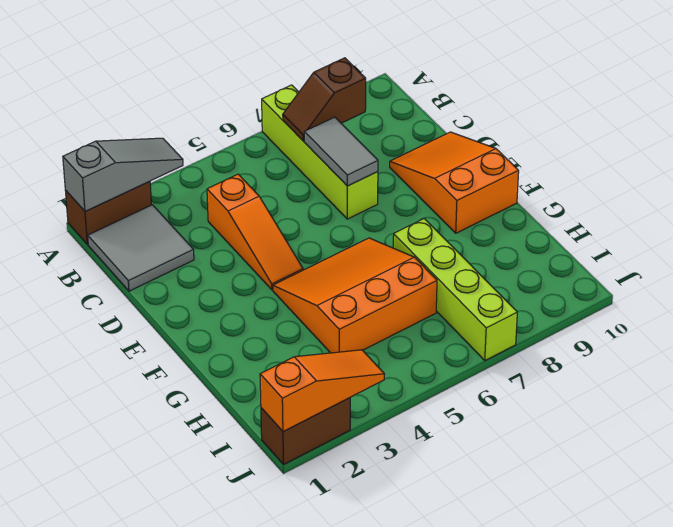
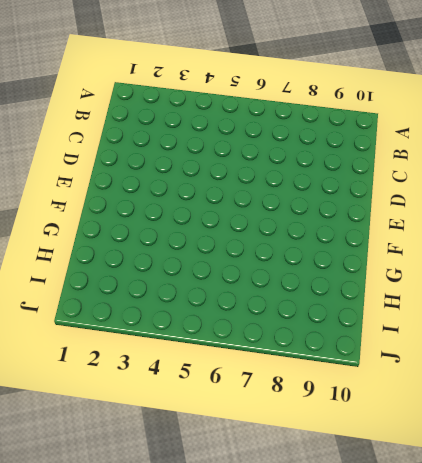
none -> brown 1x2 brick [65,182,151,245]
none -> lime 1x4 brick [262,85,378,219]
none -> grey 2x2 tile [88,205,194,291]

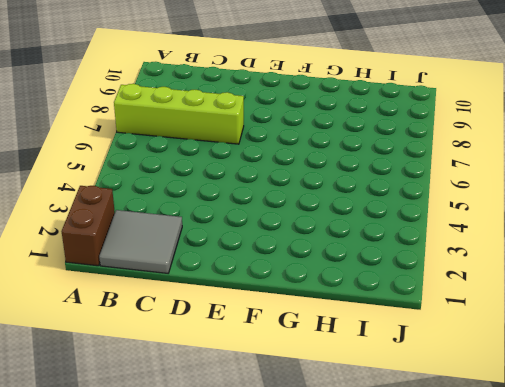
none -> orange 1x3 slope [207,174,303,290]
none -> orange 2x3 slope [390,132,519,233]
none -> orange 3x3 slope [273,238,437,353]

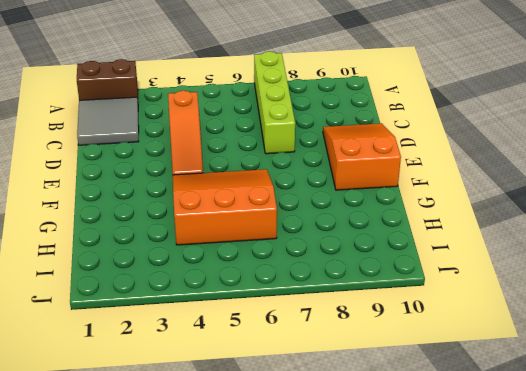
none -> lime 1x4 brick [393,219,517,360]
none -> brown 1x2 brick [261,398,350,464]
none -> grey 1x3 slope [63,138,183,212]

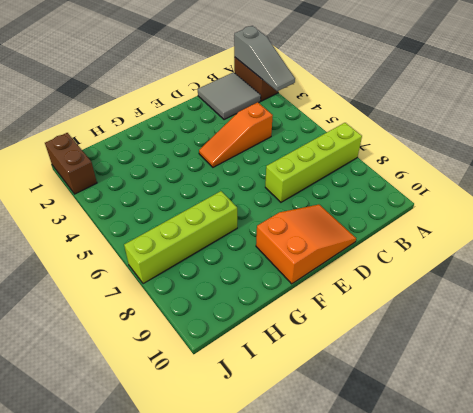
none -> orange 3x3 slope [273,238,437,353]
none -> brown 1x2 slope [283,58,366,141]
none -> grey 1x2 tile [304,117,378,186]

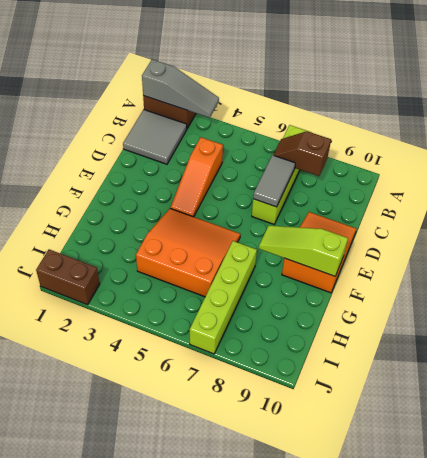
lime 1x3 slope [259,226,348,276] -> none
none -> orange 1x3 slope [260,350,384,432]

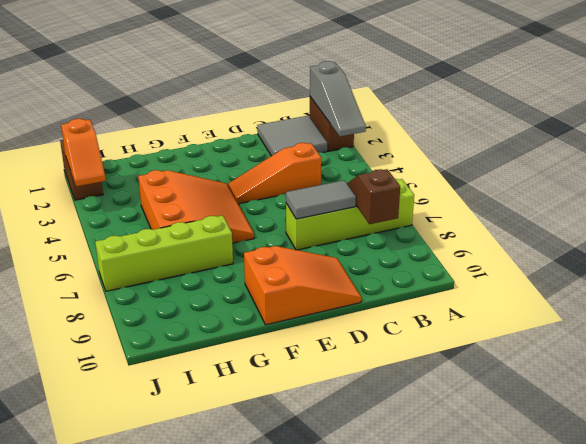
orange 1x2 slope [61,119,106,186] -> orange 1x3 slope [260,350,384,432]

